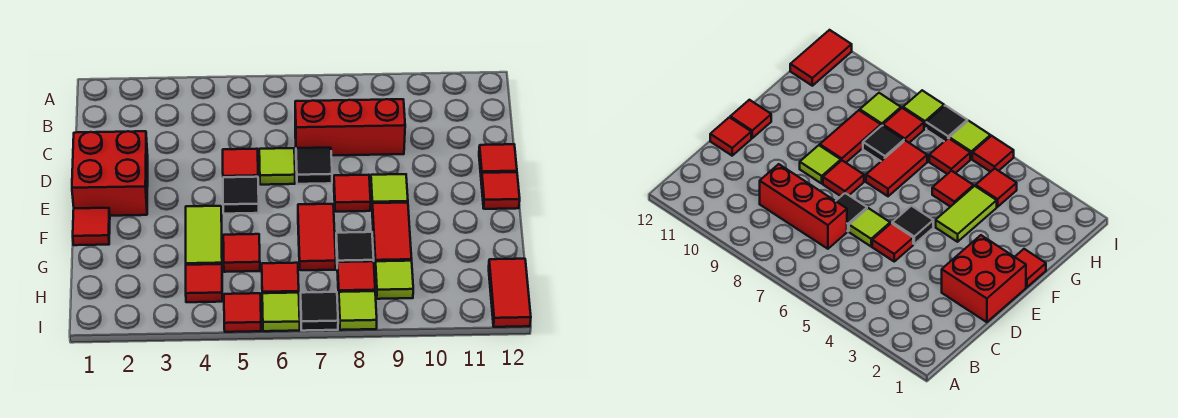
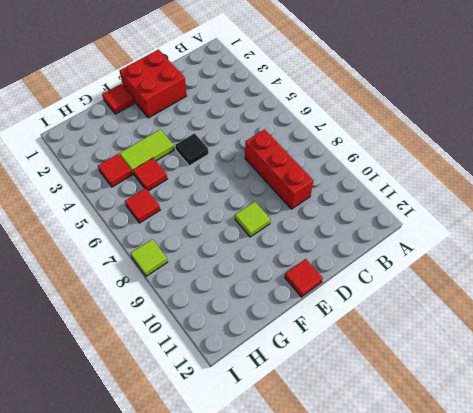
none -> red 1x1 tile [223,149,258,177]
none -> lime 1x1 tile [259,148,295,185]
none -> black 1x1 tile [296,148,332,184]

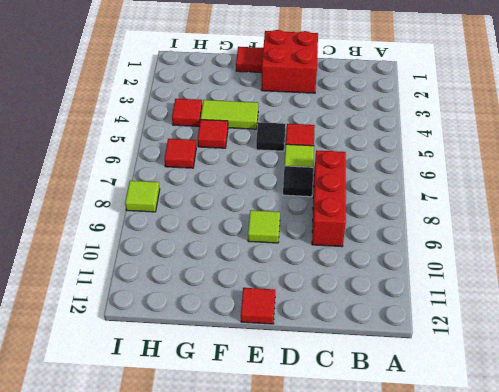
none -> red 1x1 tile [479,144,517,179]
none -> red 1x1 tile [334,175,371,212]
none -> red 1x2 tile [298,204,336,270]

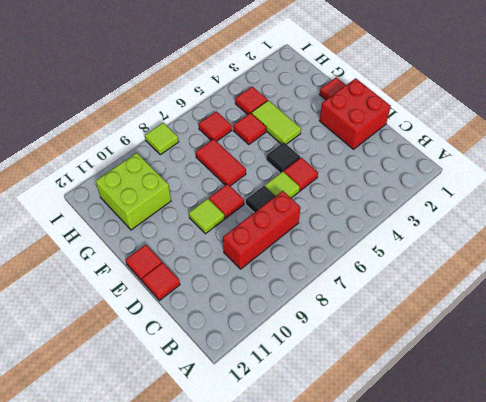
lime 2x2 brick [96,153,171,230] -> none
none -> red 1x2 tile [372,203,412,263]
none -> black 1x1 tile [336,232,374,268]
none -> red 1x1 tile [337,261,375,296]

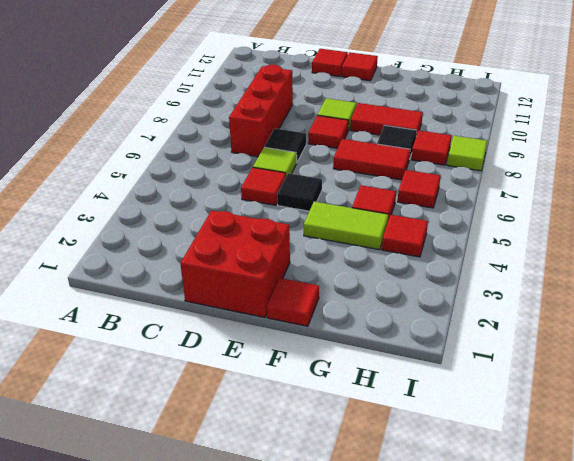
none -> lime 1x1 tile [375,261,413,299]
none -> red 1x2 tile [489,259,531,327]
none -> red 1x1 tile [224,293,261,332]

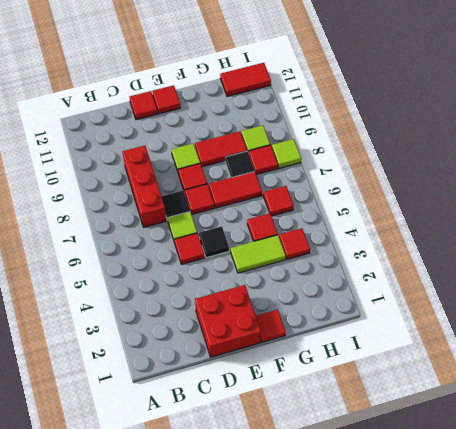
red 1x1 tile [185,184,214,214] -> red 1x1 tile moved to [224,293,261,332]
none -> lime 1x1 tile [262,293,300,331]
none -> black 1x1 tile [301,292,338,331]

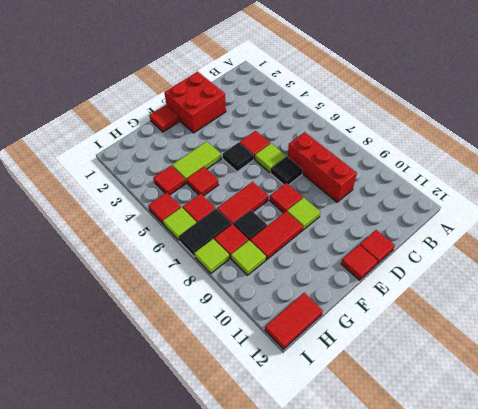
black 1x2 tile [178,209,232,257] -> black 1x1 tile [301,292,338,331]

